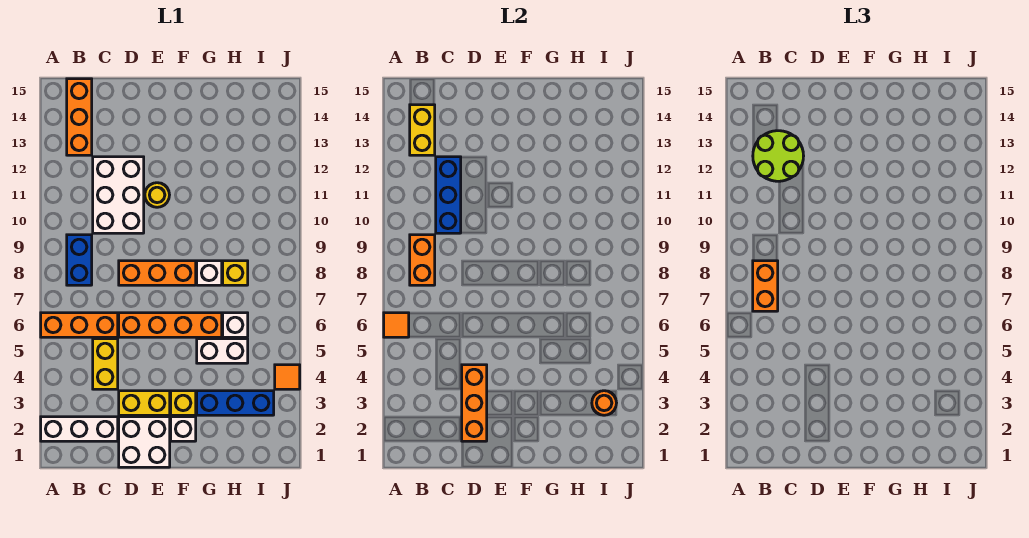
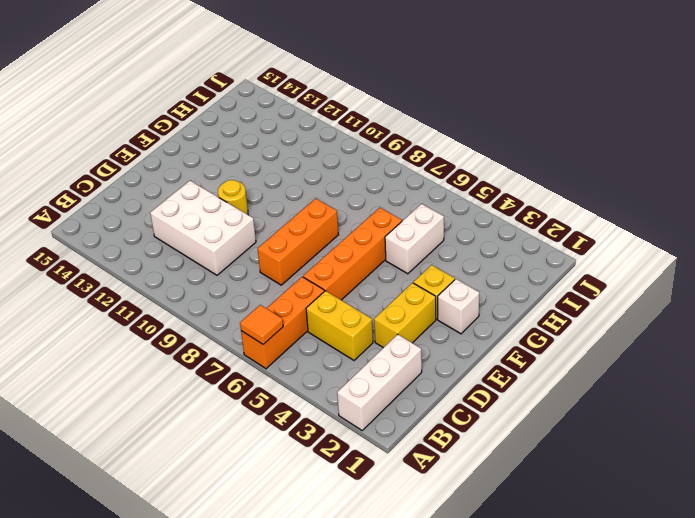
none -> blue 1x2 brick [67,235,92,285]
none -> orange 1x3 brick [67,79,92,155]
none -> white 2x2 brick [119,417,170,467]

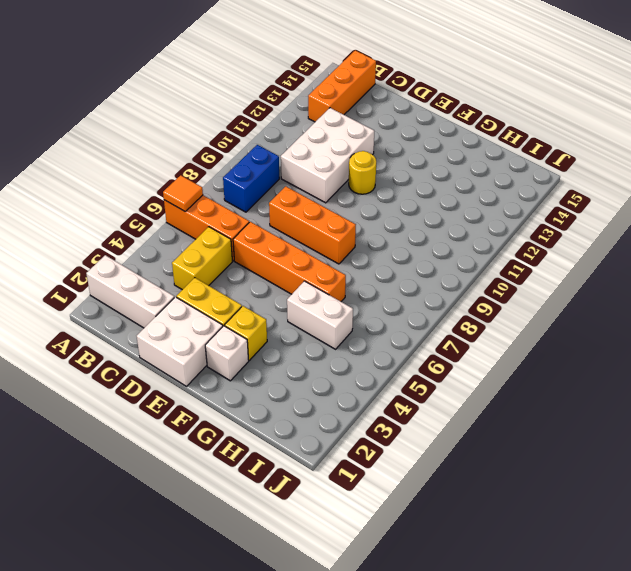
none -> blue 1x3 brick [197,391,274,415]
none -> white 1x1 brick [197,261,222,285]
none -> white 1x1 brick [223,313,248,337]

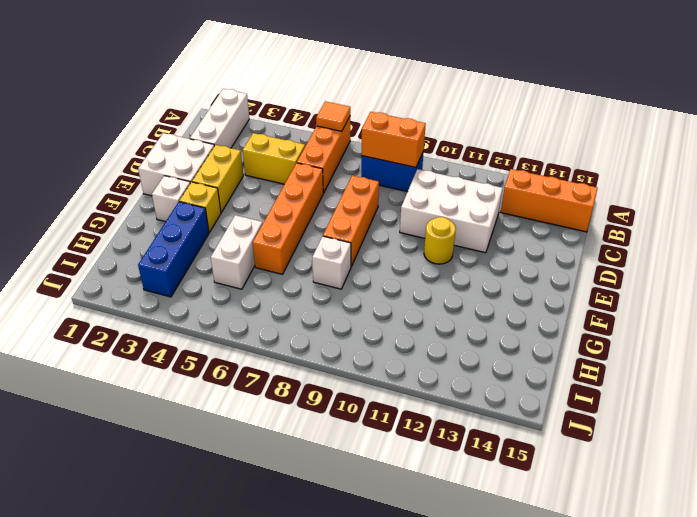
none -> white 1x1 brick [223,313,248,337]
none -> yellow 1x1 brick [223,261,248,285]
none -> orange 1x1 tile [275,365,300,389]

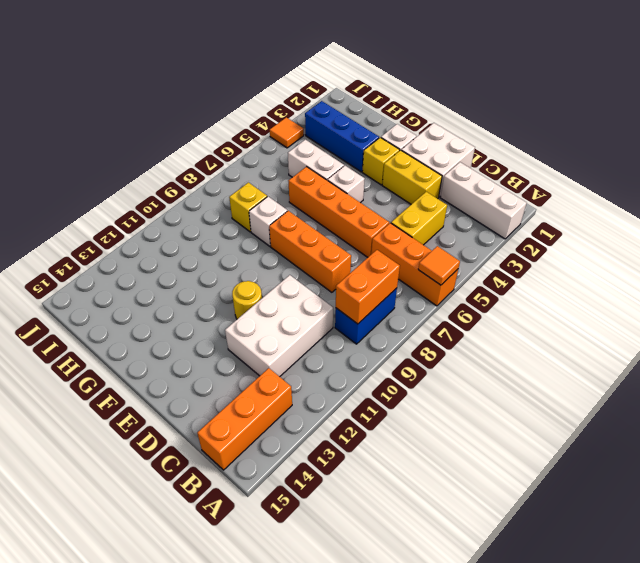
white 1x1 brick [328,166,365,203] -> white 1x1 brick moved to [223,313,248,337]
none -> yellow 1x2 brick [410,105,435,155]
none -> blue 1x3 brick [436,157,461,233]
none -> orange 1x3 brick [462,365,487,441]

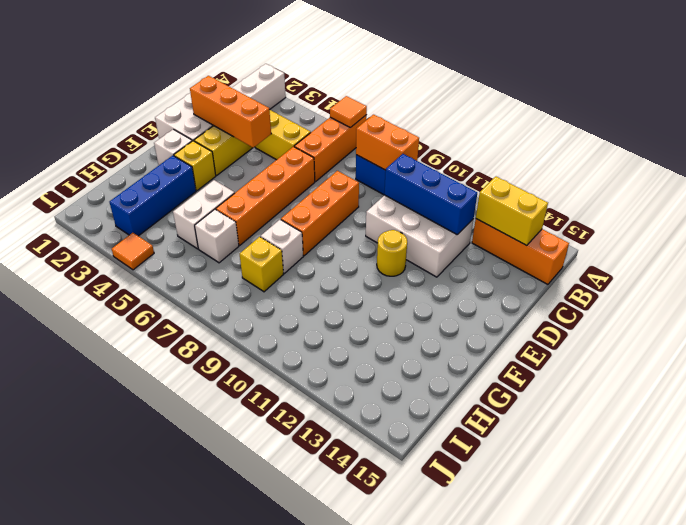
none -> orange 1x1 round brick [592,391,616,415]
none -> orange 1x2 brick [753,261,778,311]
none -> lime 2x2 round brick [753,131,804,181]

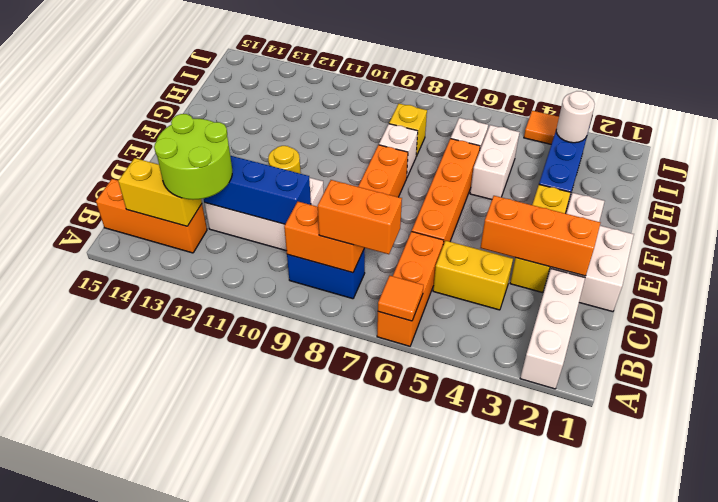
white 1x1 round brick [556,91,595,143] -> orange 1x1 round brick [592,391,616,415]

